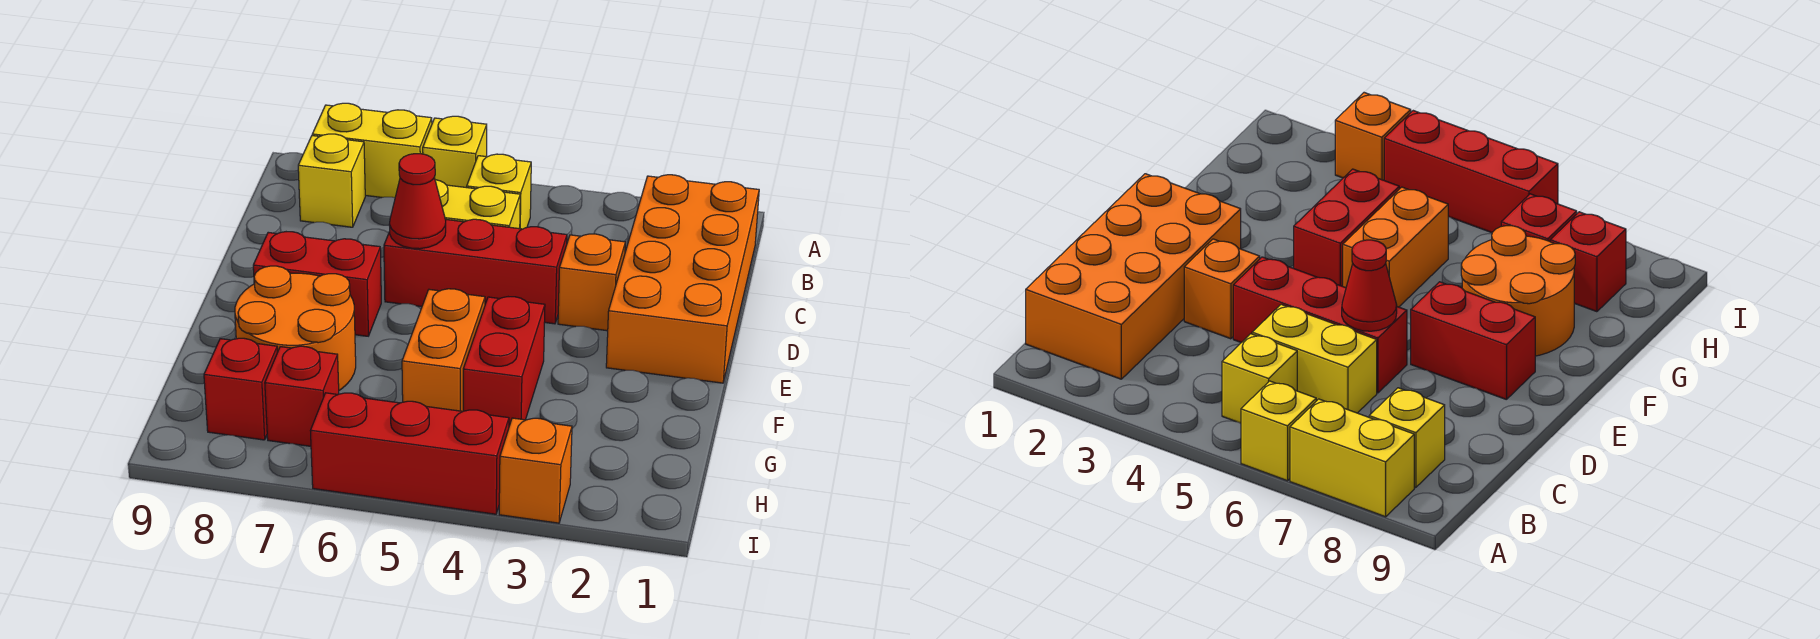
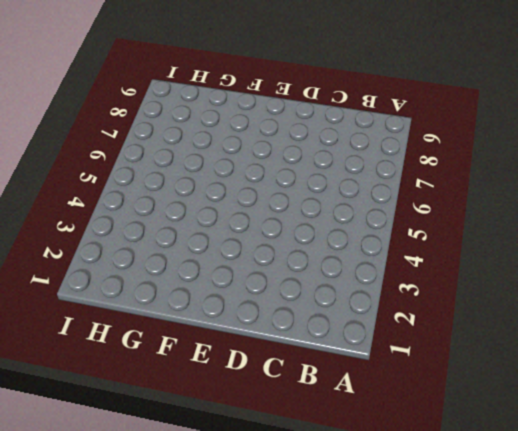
none -> yellow 1x1 brick [423,116,487,188]
none -> yellow 1x2 brick [312,103,432,198]
none -> orange 2x4 brick [606,175,759,383]

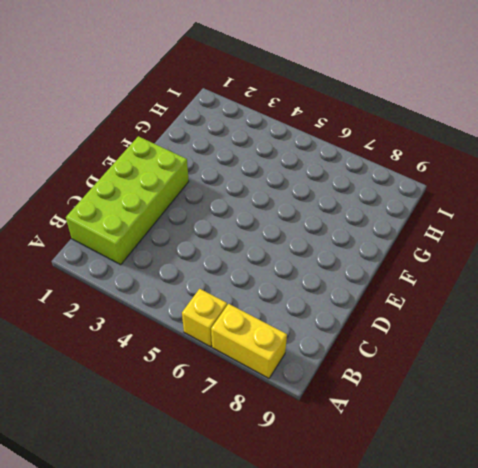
lime 2x4 brick [66,136,189,265] -> orange 2x4 brick [606,175,759,383]
none -> yellow 1x1 brick [467,154,531,229]
none -> yellow 1x1 brick [298,134,365,227]
none -> yellow 1x2 brick [435,180,520,229]

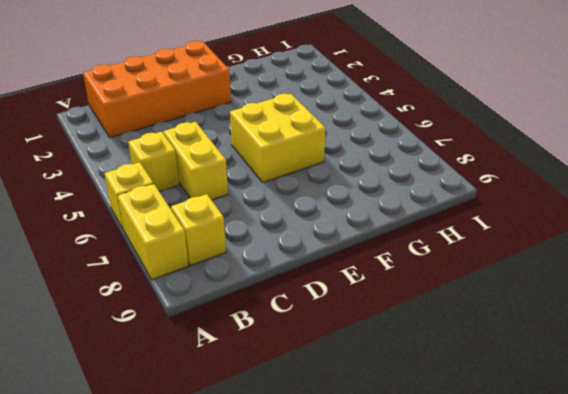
yellow 2x2 brick [230,93,325,182] -> orange 1x2 brick [402,289,485,411]
none -> orange 1x1 brick [558,234,625,331]
none -> red 1x3 brick [384,219,567,324]
none -> red 1x2 brick [253,232,381,336]

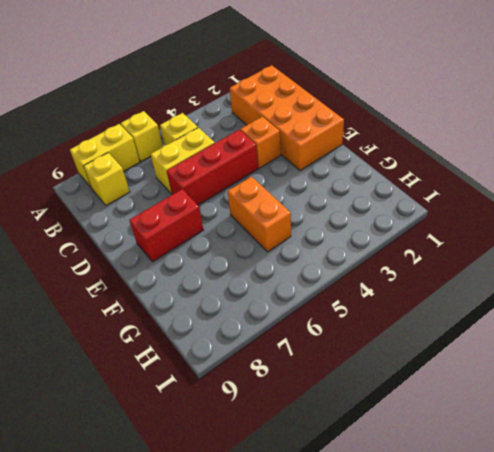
none -> red 1x2 brick [463,297,545,426]
none -> orange 2x2 round brick [235,266,356,390]
none -> red 1x1 brick [265,346,339,446]

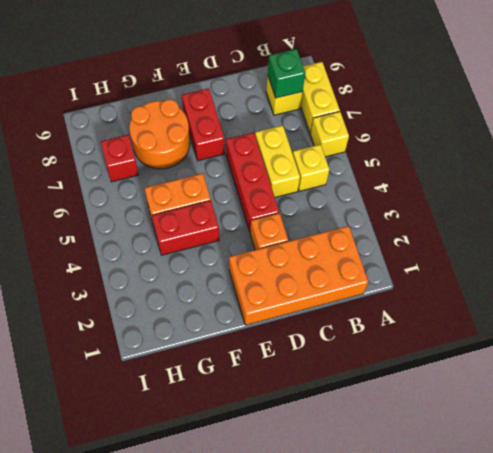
green 1x1 brick [268,49,305,98] -> none
none -> red 1x1 brick [204,338,277,440]
none -> orange 1x1 brick [499,418,572,523]
none -> red 1x3 brick [310,393,509,514]

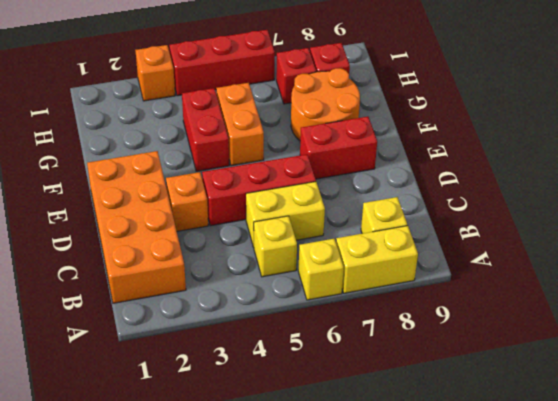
none -> red 1x1 cone [390,154,446,249]

